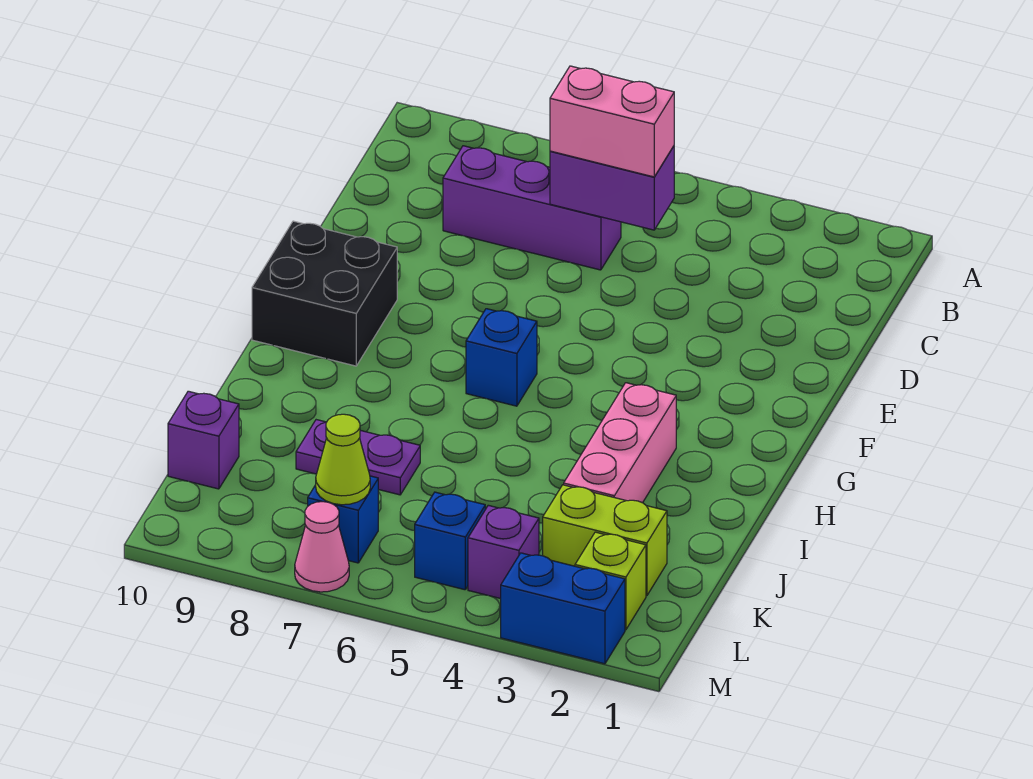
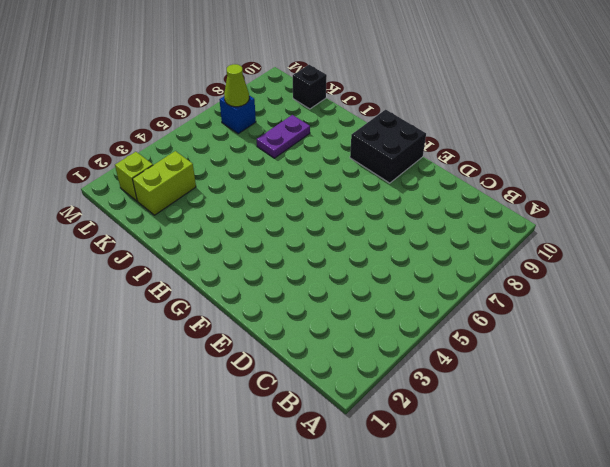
black 1x1 brick [293,65,327,109] -> purple 1x1 brick [168,391,239,489]
none -> purple 1x3 brick [443,146,621,270]
none -> blue 1x1 brick [466,309,537,406]
none -> pink 1x3 brick [564,383,676,503]

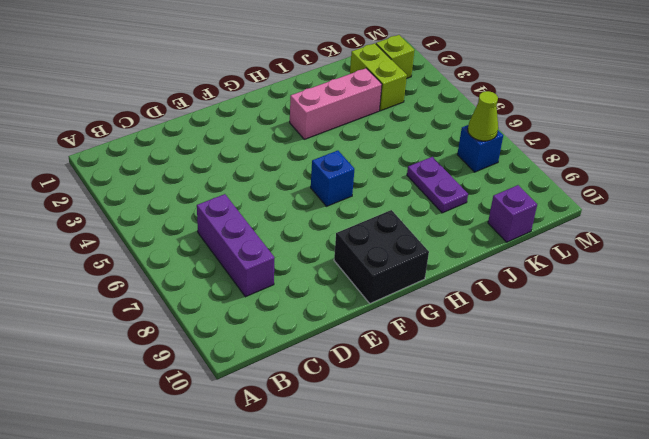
none -> purple 1x1 brick [468,505,539,599]
none -> blue 1x1 brick [415,492,485,590]
none -> blue 1x2 brick [501,553,625,664]

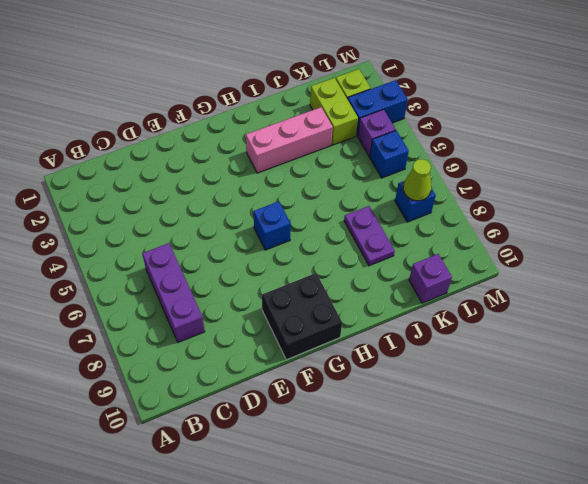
blue 1x2 brick [348,80,408,136] -> blue 1x2 brick turned to [501,553,625,664]
none -> pink 1x1 cone [295,502,349,592]
none -> purple 1x2 brick [550,146,674,230]
none -> pink 1x2 brick [550,66,674,177]

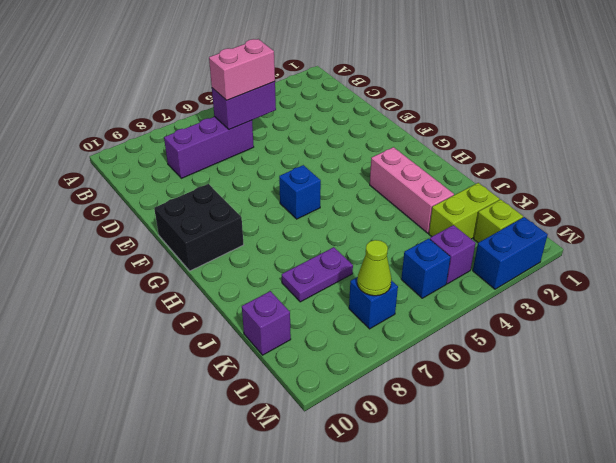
none -> pink 1x1 cone [295,502,349,592]

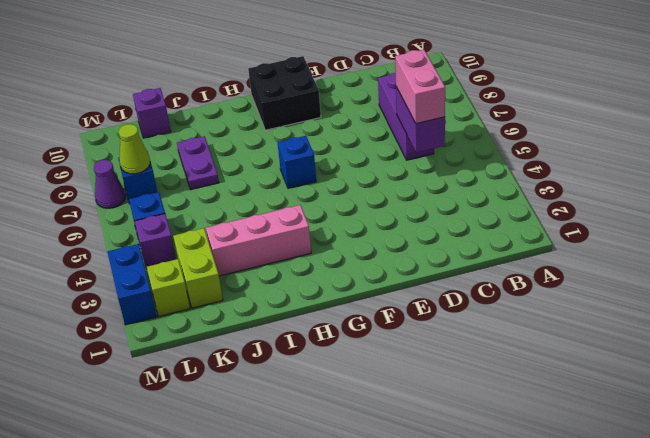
purple 1x1 cone [94,160,125,208] -> pink 1x1 cone [295,502,349,592]

